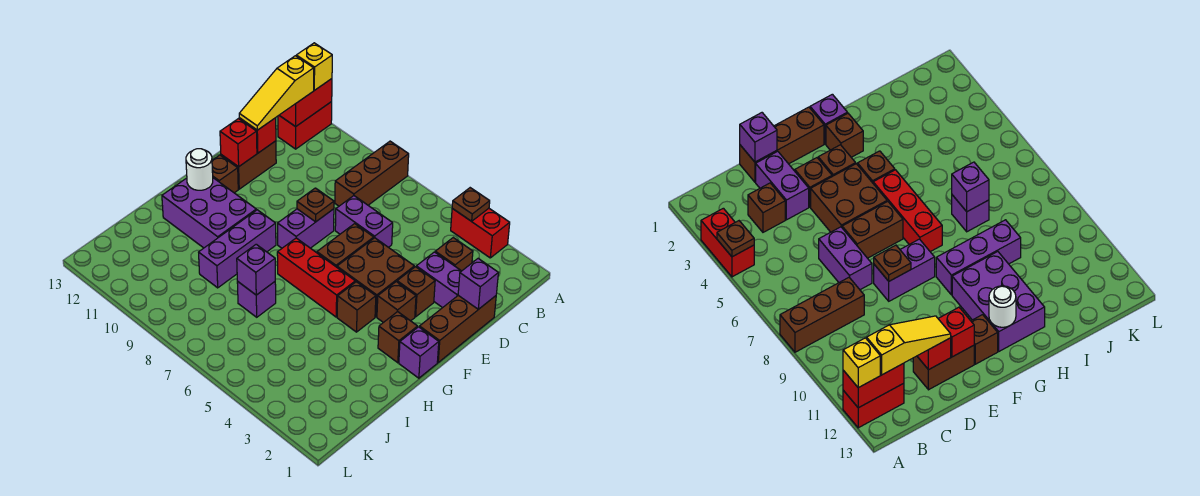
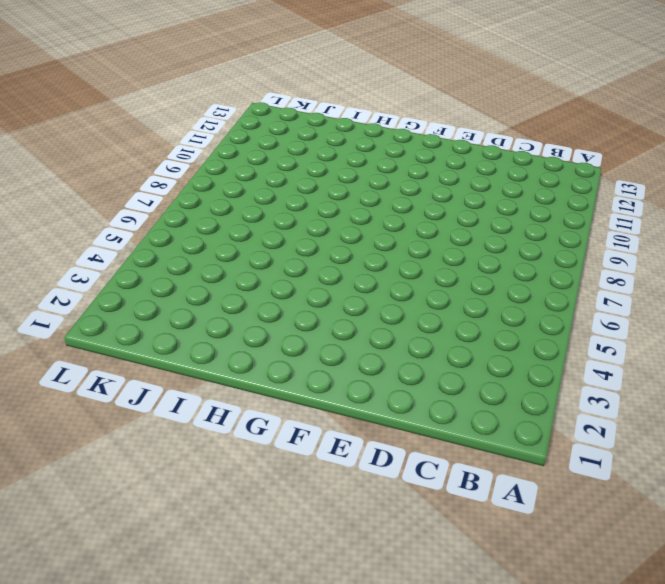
none -> red 1x2 brick [451,208,510,258]
none -> brown 1x3 brick [335,141,409,206]
none -> red 1x2 brick [278,102,332,149]
none -> brown 1x1 brick [435,238,473,271]

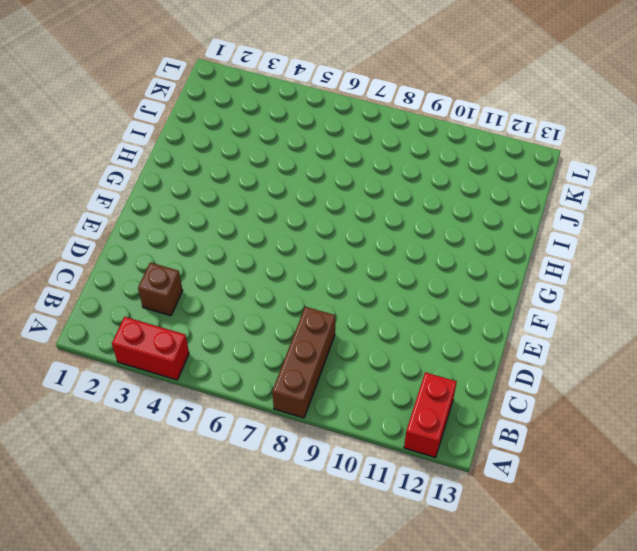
none -> brown 1x3 brick [420,295,496,362]
none -> purple 1x2 brick [416,252,461,308]
none -> purple 1x2 brick [335,196,393,247]
none -> brown 1x2 brick [221,141,276,189]

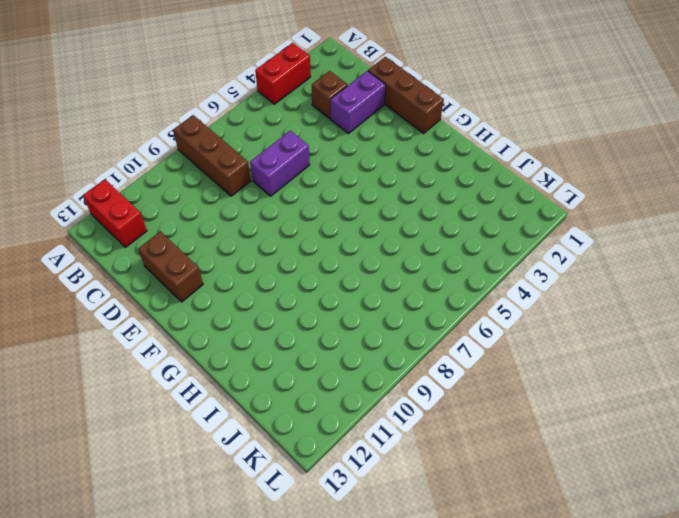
none -> brown 1x1 brick [397,267,435,317]
none -> brown 2x2 brick [337,238,414,317]
none -> brown 1x2 brick [317,224,374,267]
none -> purple 1x2 brick [278,209,334,248]

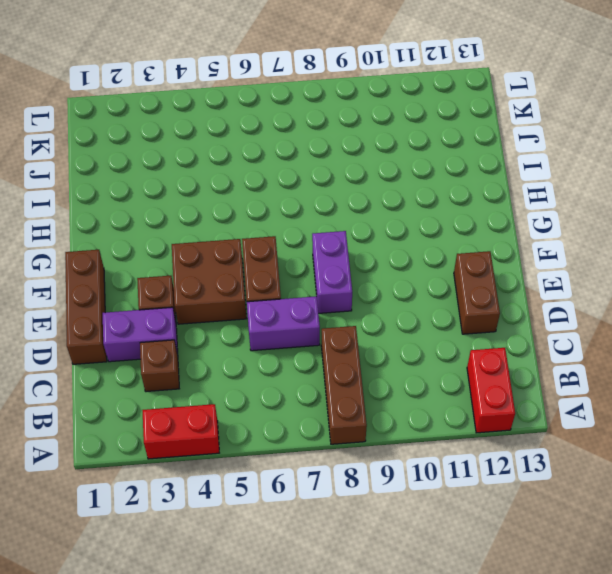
none -> brown 1x1 brick [377,282,416,323]
none -> brown 1x1 brick [212,155,238,193]
none -> purple 1x1 brick [399,327,439,378]
none -> brown 1x1 brick [378,312,418,363]

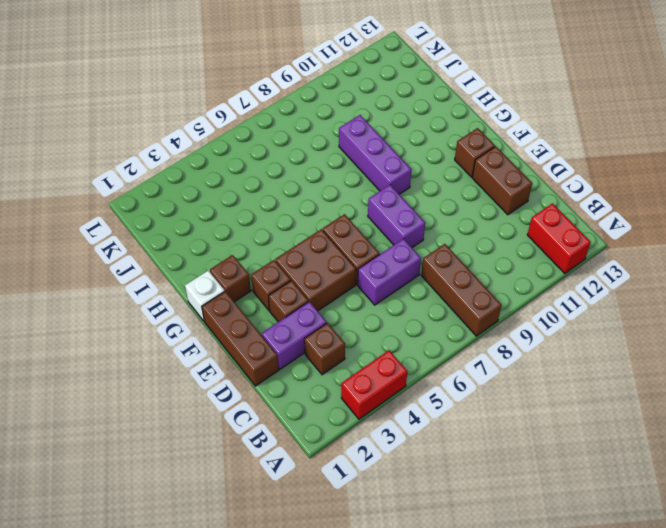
white 1x1 brick [185,270,225,321] -> purple 1x1 brick [399,327,439,378]
none -> brown 1x1 brick [337,282,376,332]
none -> red 1x3 brick [277,238,355,317]
none -> purple 2x3 brick [162,178,256,248]
none -> purple 1x1 brick [237,282,276,317]

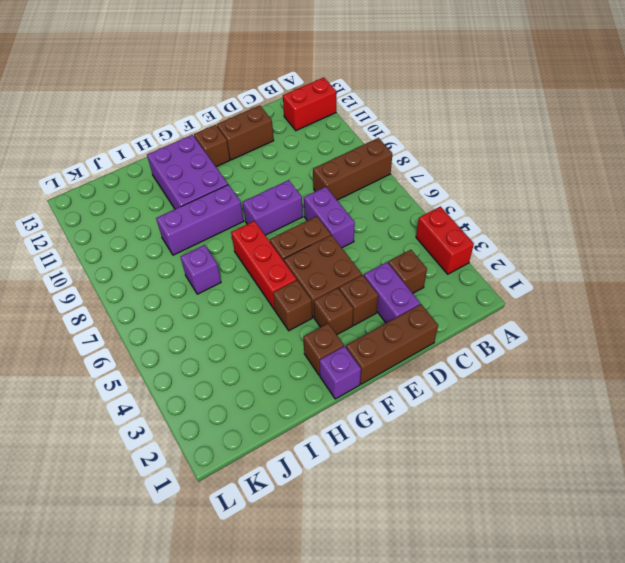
none -> brown 1x1 plate [452,188,490,221]
none -> red 1x2 brick [279,79,332,127]
none -> purple 1x1 brick [458,259,498,309]
none -> red 1x1 brick [239,118,276,153]

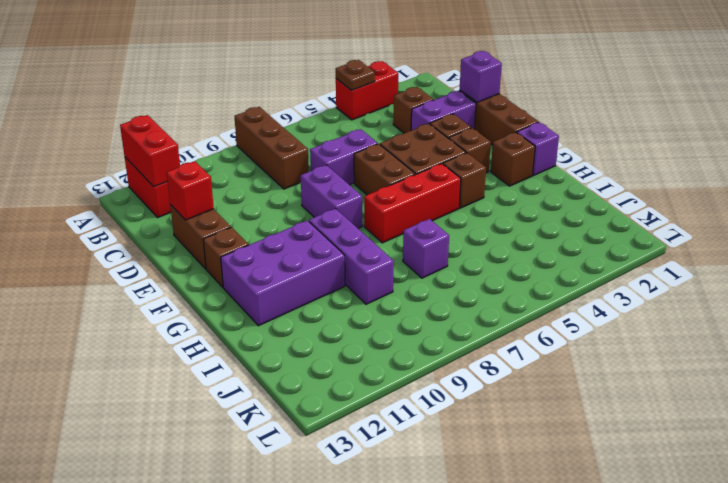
none -> brown 1x1 plate [297,188,334,222]
none -> red 1x1 brick [220,119,257,167]
none -> white 1x1 round brick [186,149,213,190]
none -> purple 1x1 brick [237,244,275,295]

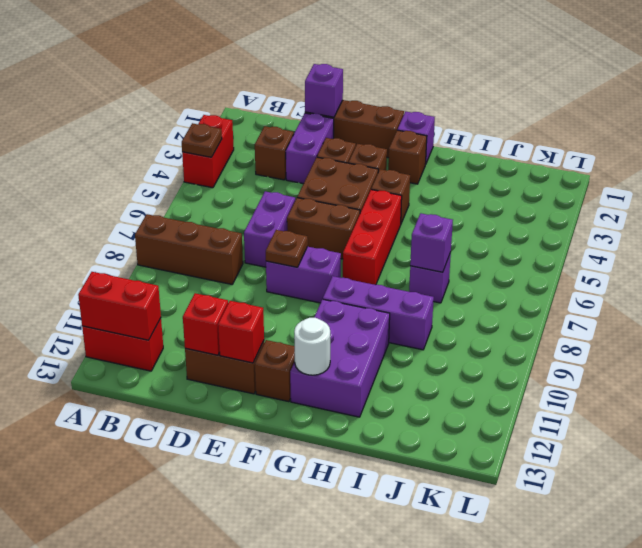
none -> yellow 1x1 brick [296,43,332,90]
none -> yellow 1x3 slope [239,56,314,130]

